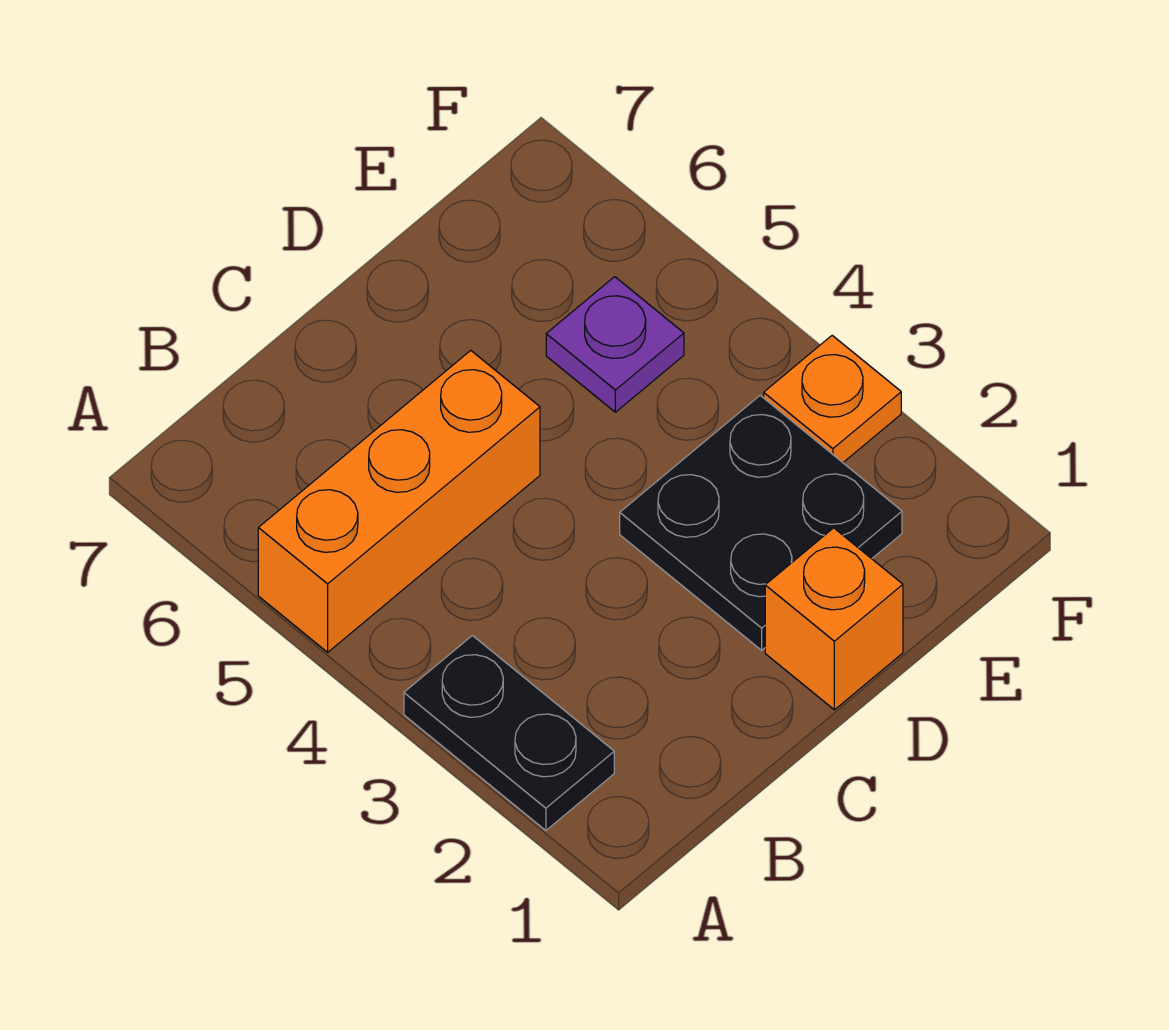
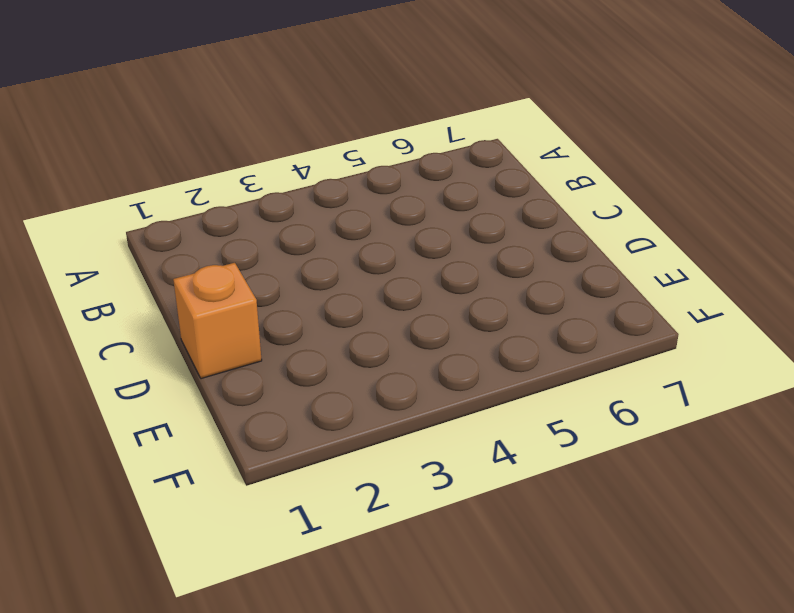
none -> black 1x2 plate [404,635,614,830]
none -> orange 1x3 brick [258,351,540,652]

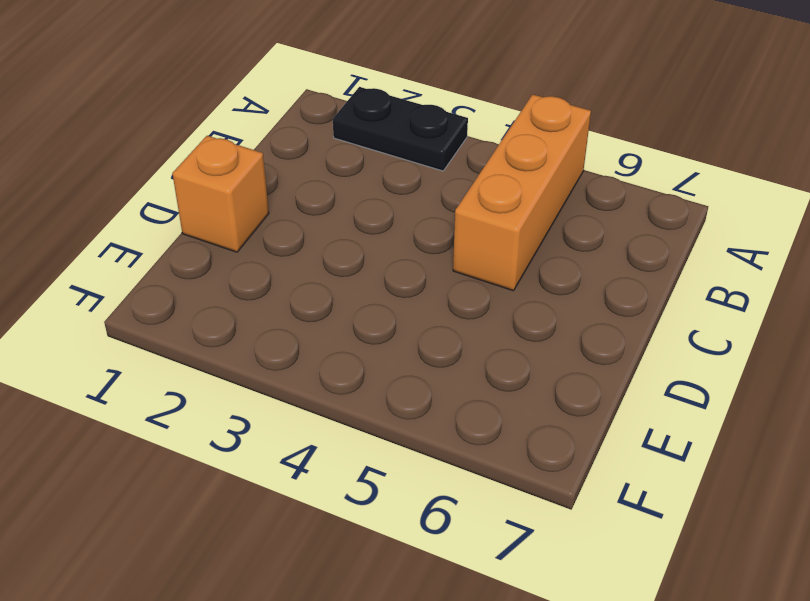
none -> black 2x2 plate [620,395,902,650]
none -> purple 1x1 plate [546,277,684,412]

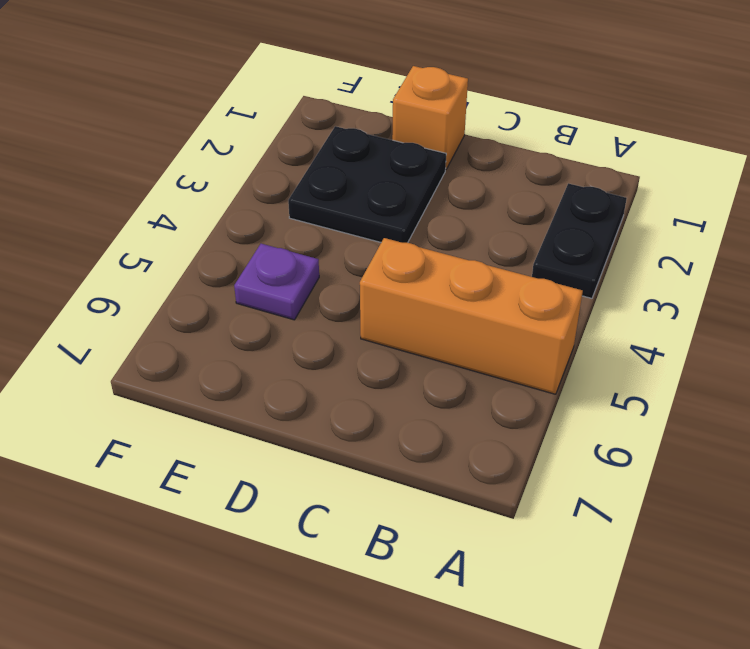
none -> orange 1x1 plate [764,335,901,462]

